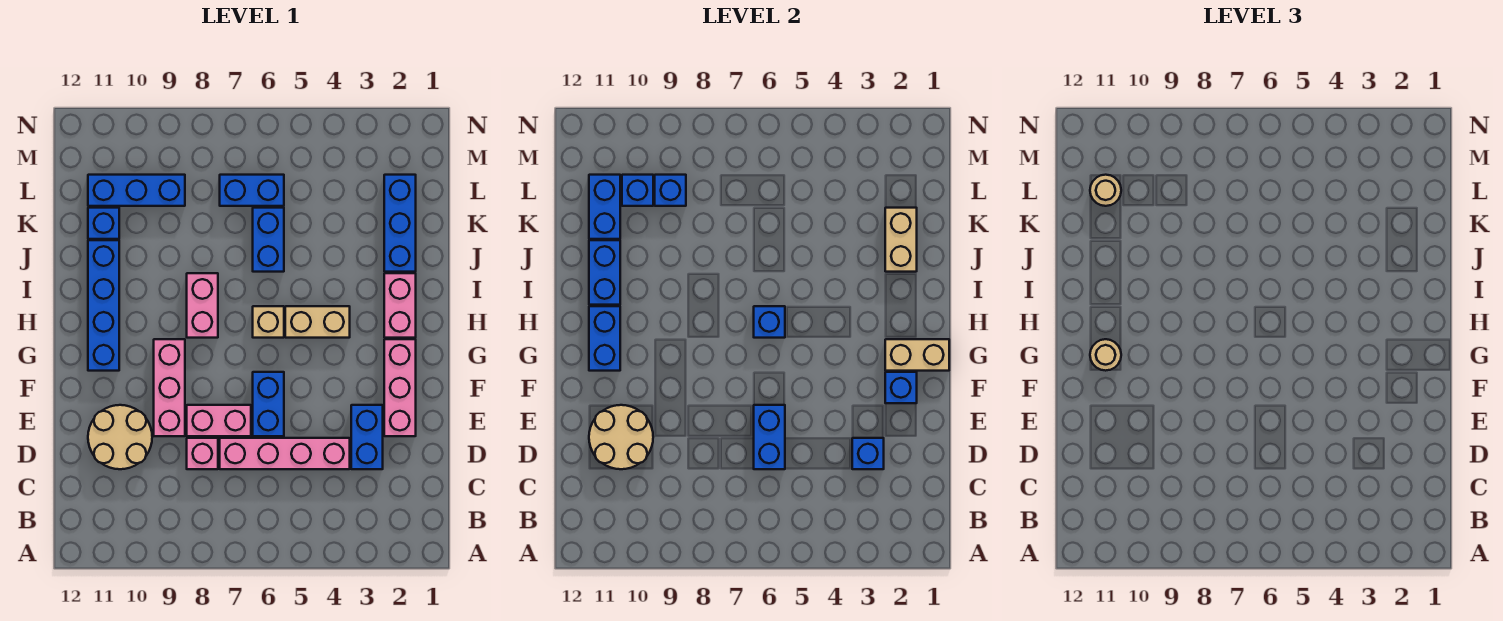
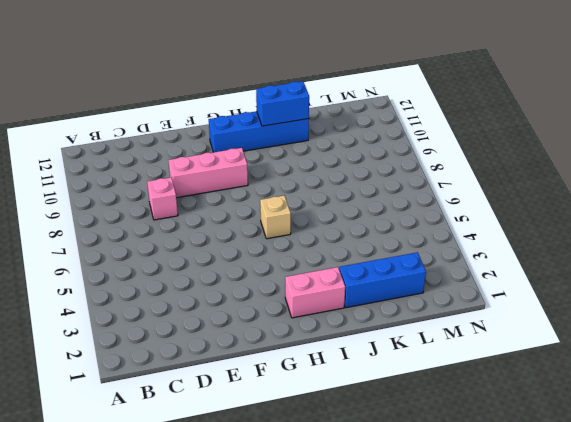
none -> blue 1x2 brick [351,405,383,469]
none -> pink 1x4 brick [220,438,350,469]
none -> tan 2x2 round brick [88,405,152,469]
none -> pink 1x3 brick [384,339,416,436]

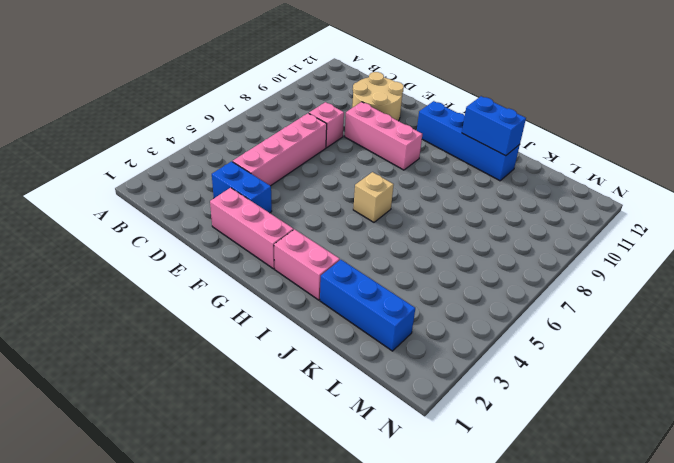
none -> blue 1x2 brick [253,372,284,436]
none -> pink 1x2 brick [187,405,251,436]
none -> tan 1x2 brick [285,306,350,338]
none -> pink 1x2 brick [187,273,218,338]

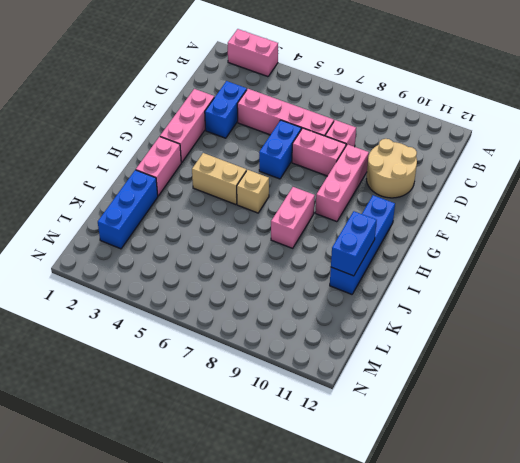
pink 1x2 brick [228,29,278,77] -> none
none -> blue 1x2 brick [253,208,284,272]
none -> blue 1x1 brick [88,208,119,239]
none -> blue 1x2 brick [220,175,284,206]
none -> blue 1x3 brick [88,175,185,206]

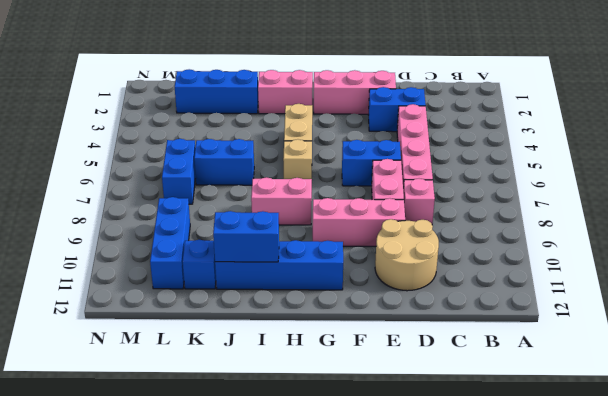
none -> blue 1x1 brick [852,438,884,469]
none -> blue 1x2 brick [754,405,785,469]
none -> tan 2x2 round brick [589,405,653,469]
none -> blue 1x1 brick [885,372,917,403]

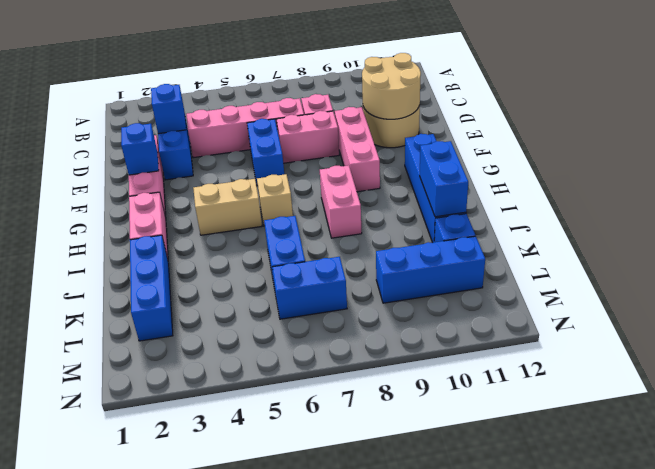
none -> blue 1x2 brick [754,405,785,469]
none -> tan 1x2 brick [885,339,949,371]
none -> blue 1x2 brick [589,306,620,371]
none -> blue 1x1 brick [754,306,785,338]

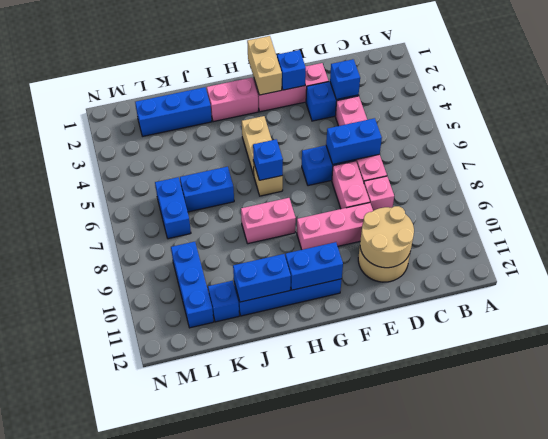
none -> tan 1x2 brick [885,208,917,272]
none -> blue 1x2 brick [589,175,620,239]
none -> blue 1x1 brick [655,175,686,206]
none -> blue 1x1 brick [622,175,653,206]

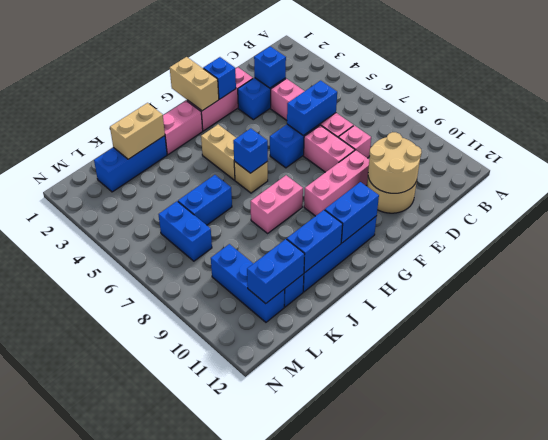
none -> blue 1x1 brick [655,175,686,206]
none -> blue 1x1 brick [622,175,653,206]
none -> tan 1x1 round brick [1090,339,1121,371]
none -> tan 1x1 round brick [1090,175,1121,206]

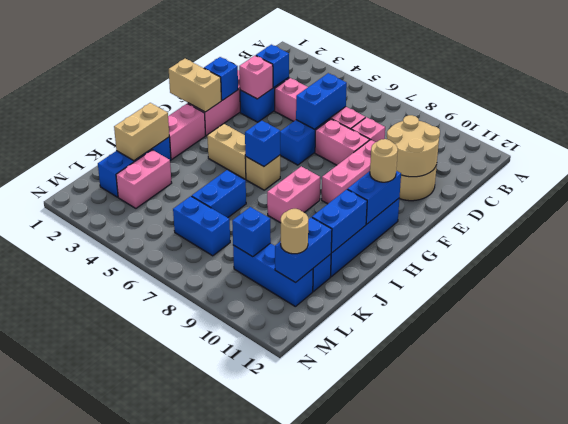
pink 1x1 brick [239,56,273,99] -> none
pink 1x2 brick [116,150,172,208] -> none
none -> blue 1x1 brick [622,175,653,206]

